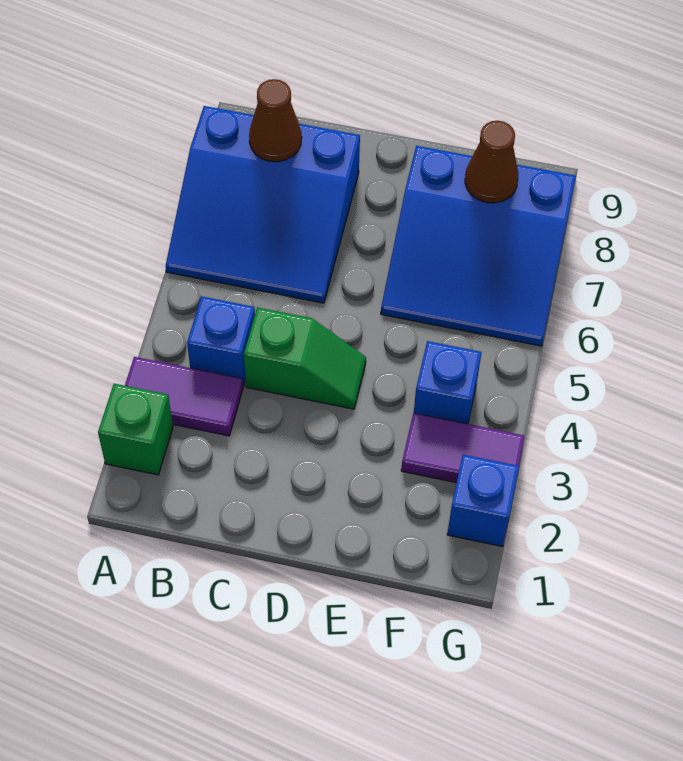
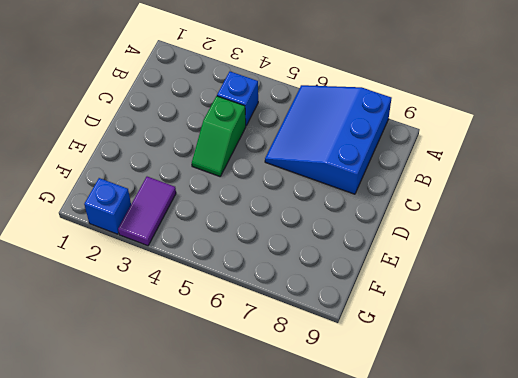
none -> green 1x1 brick [98,384,173,475]
none -> purple 1x2 tile [125,357,243,436]

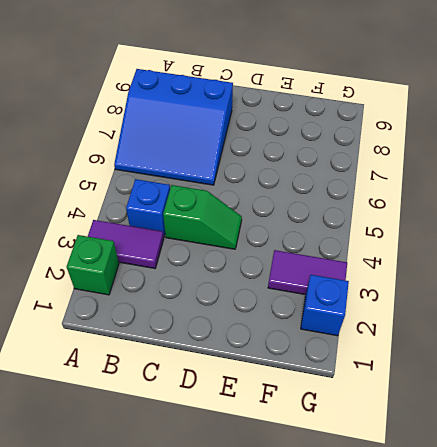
none -> blue 3x3 slope [381,146,576,346]
none -> blue 1x1 brick [414,341,482,424]

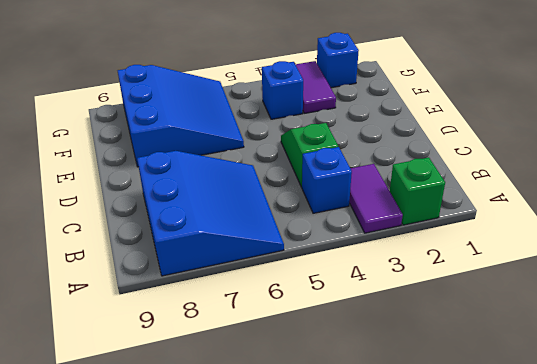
none -> brown 1x1 cone [249,79,302,162]
none -> brown 1x1 cone [465,121,518,203]

